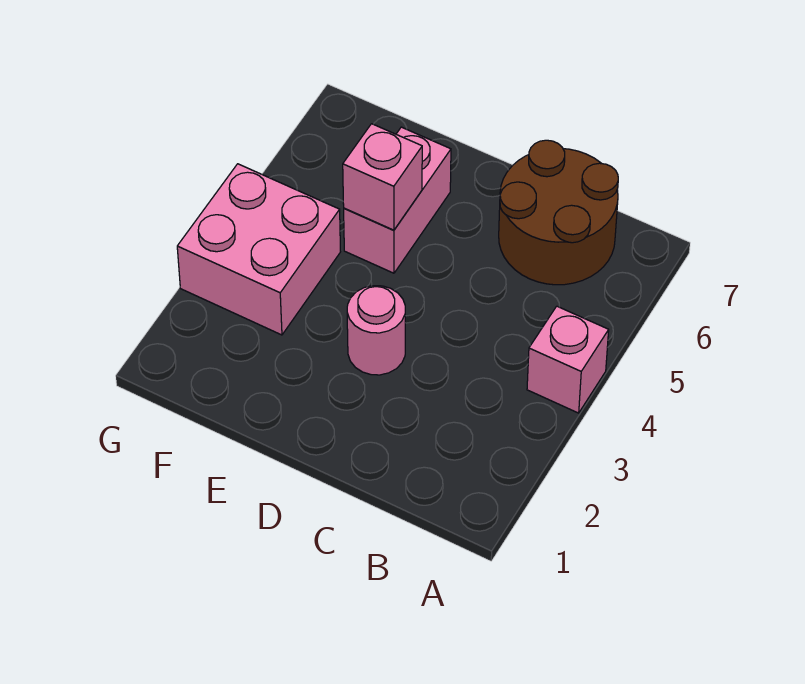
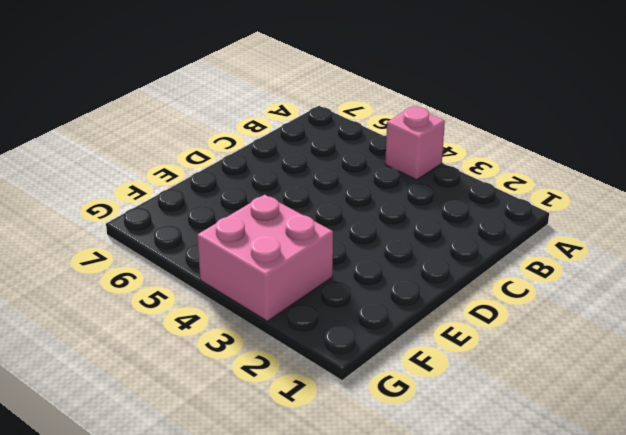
none -> brown 2x2 round brick [499,140,618,285]
none -> pink 1x1 round brick [347,286,405,375]

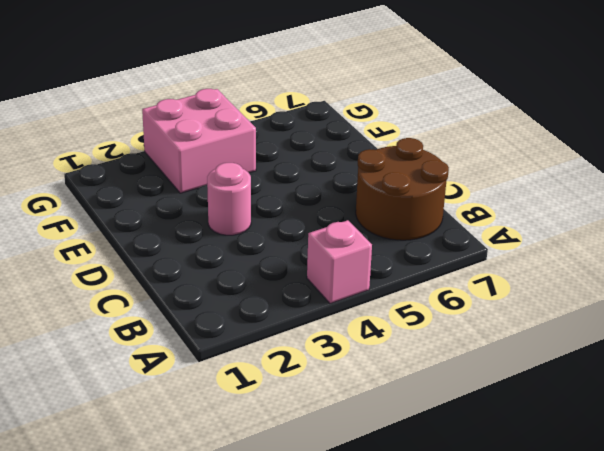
none -> pink 1x2 brick [344,127,451,273]
none -> pink 1x1 brick [343,124,422,230]

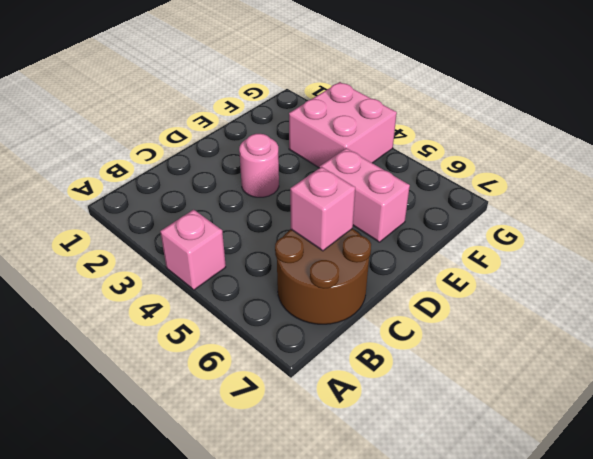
pink 1x1 brick [290,167,355,251] -> pink 1x1 brick moved to [343,124,422,230]

